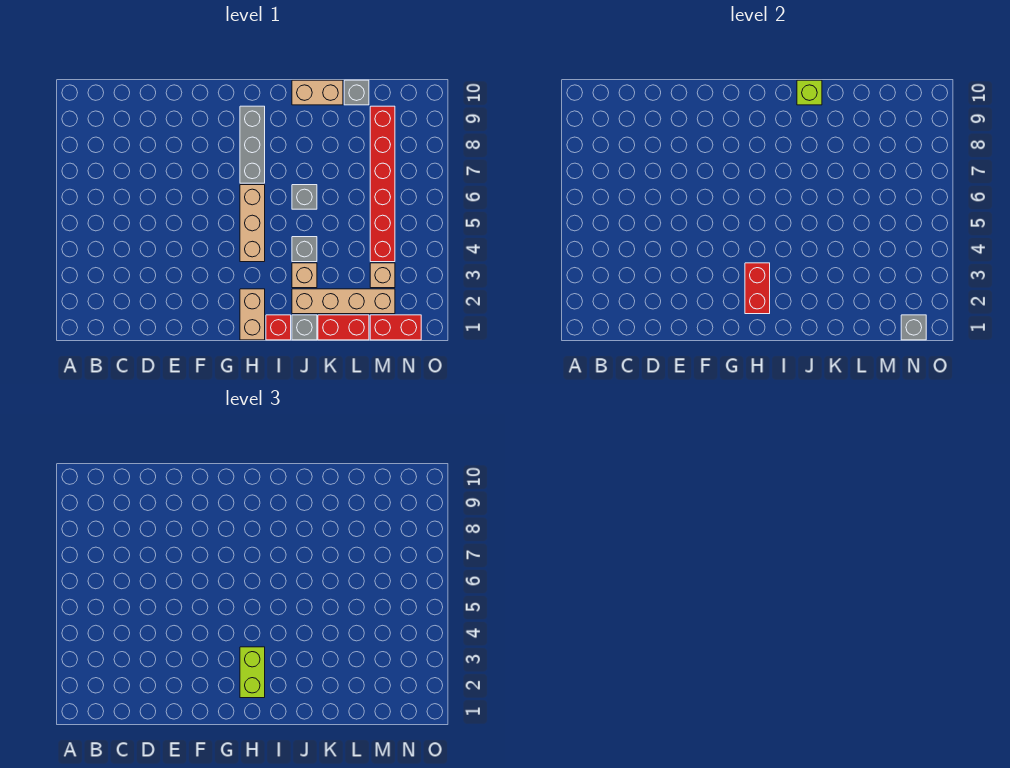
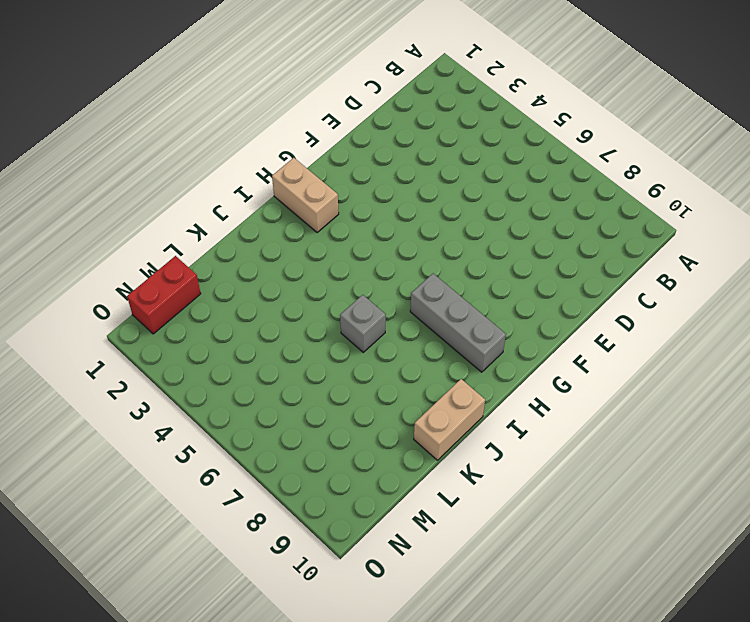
none -> tan 1x3 brick [240,185,265,262]
none -> red 1x1 brick [266,315,291,340]
none -> grey 1x1 brick [292,315,317,340]

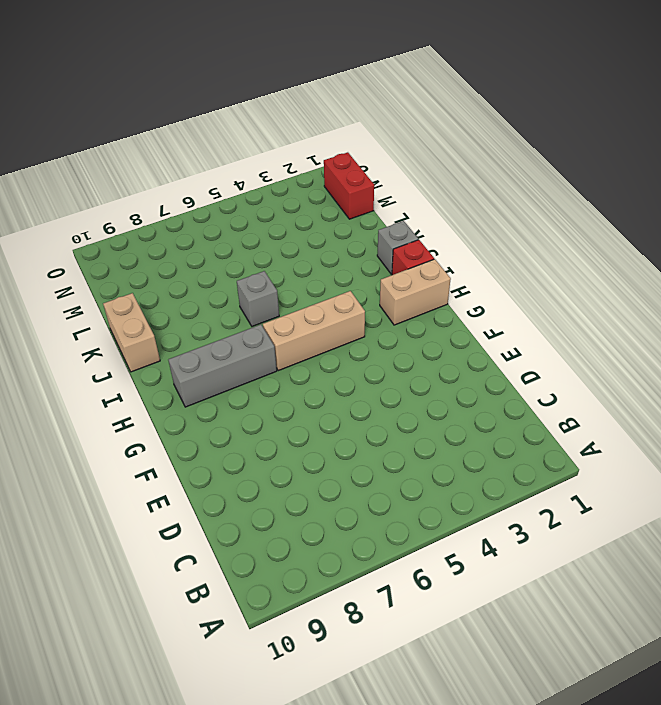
none -> tan 1x4 brick [292,289,395,314]
none -> tan 1x1 brick [292,263,317,288]
none -> grey 1x1 brick [292,237,317,262]

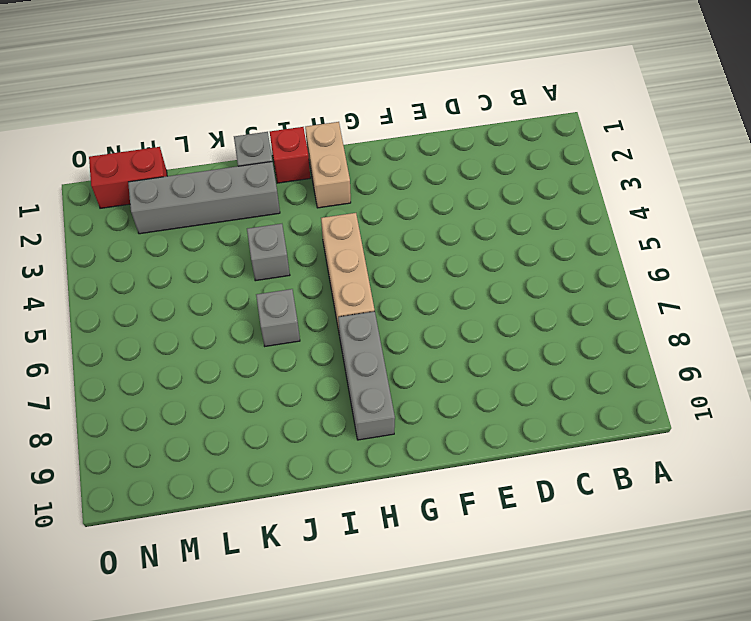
grey 1x4 brick [128,162,280,234] -> tan 1x4 brick [292,289,395,314]
none -> tan 1x1 brick [292,263,317,288]
none -> tan 1x2 brick [292,80,343,105]
none -> red 1x2 brick [318,315,369,340]

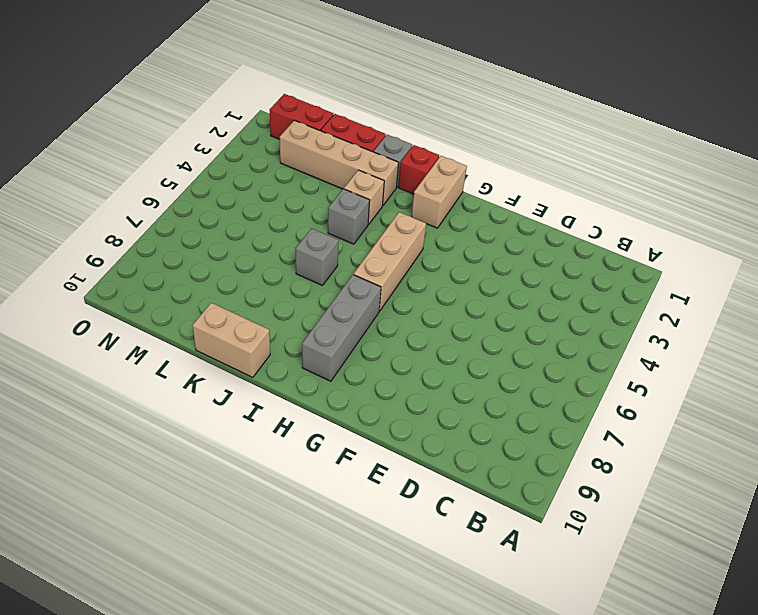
none -> grey 1x1 brick [344,80,369,105]
none -> tan 1x1 brick [370,263,395,288]
none -> red 1x6 brick [370,106,395,262]

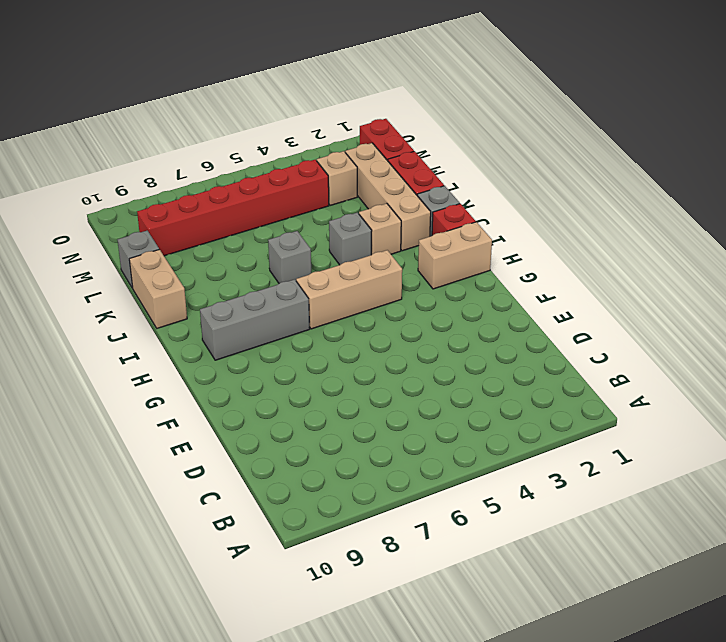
none -> red 1x2 brick [745,263,770,314]
none -> lime 1x1 brick [797,80,822,105]
none -> grey 1x1 brick [901,315,926,340]

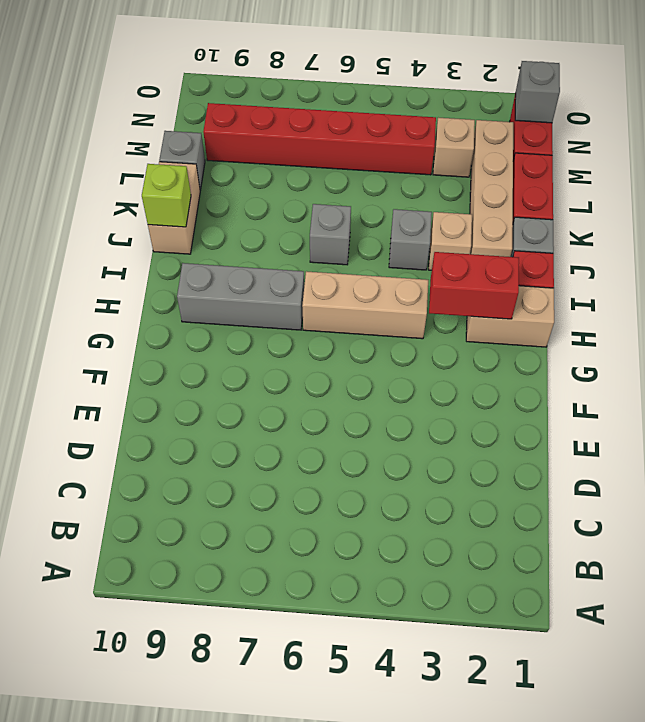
none -> lime 1x2 brick [240,647,265,698]

